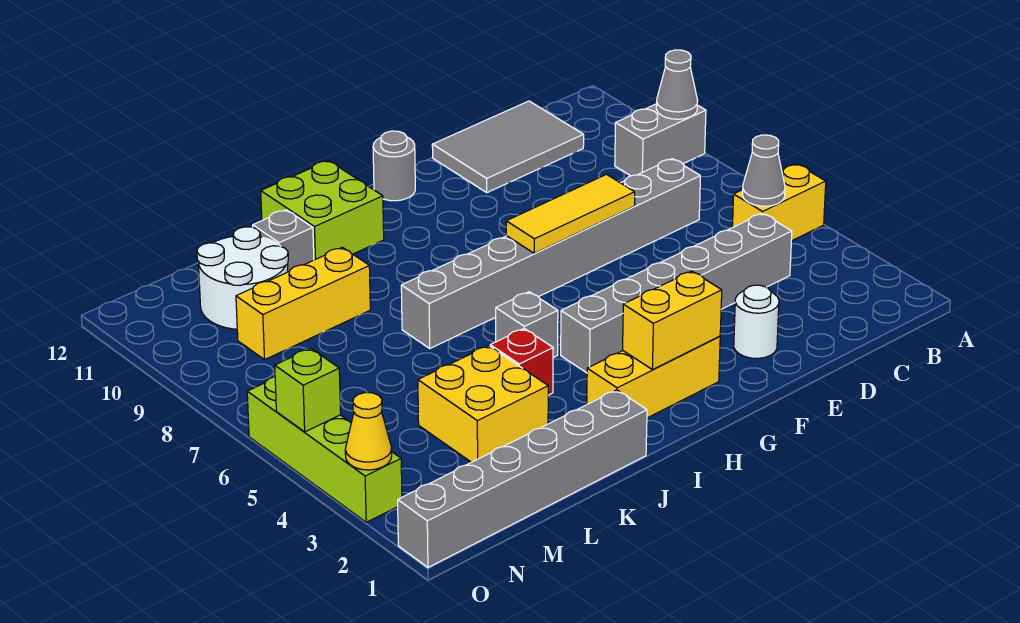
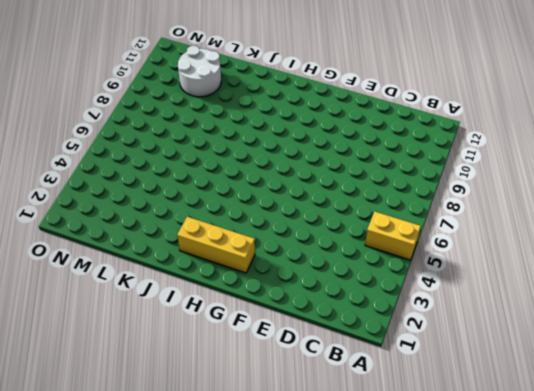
none -> grey 1x2 brick [615,104,706,176]
none -> grey 1x6 brick [561,213,792,373]
none -> grey 1x8 brick [401,159,700,348]

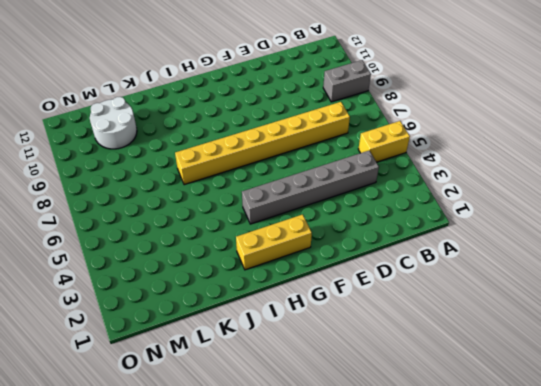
yellow 1x8 brick [175,102,350,185] -> grey 1x8 brick [401,159,700,348]
none -> grey 2x3 tile [432,101,584,192]
none -> white 1x1 round brick [734,285,779,358]
none -> grey 1x1 round brick [373,131,415,201]

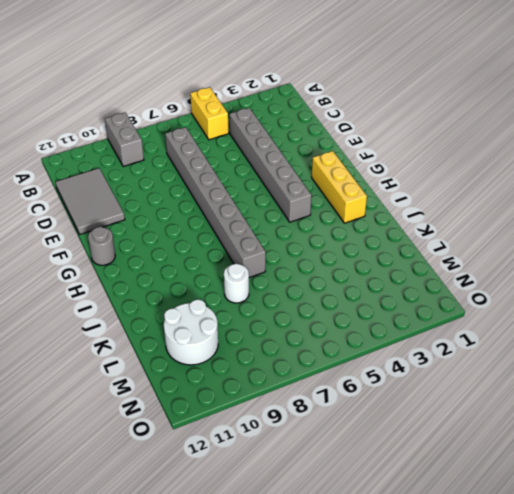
white 1x1 round brick [224,264,249,303] -> white 1x1 round brick moved to [734,285,779,358]
none -> grey 1x1 brick [496,292,558,358]
none -> lime 2x2 brick [261,161,384,260]
none -> grey 1x6 brick [398,390,647,567]

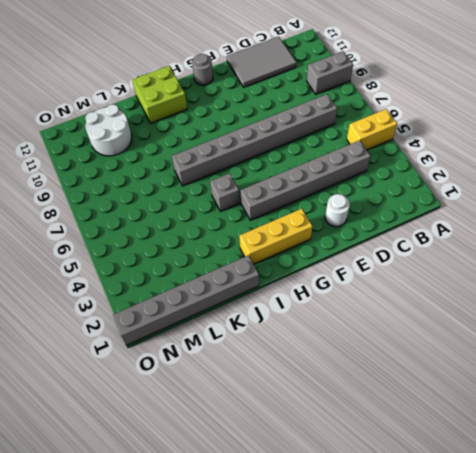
none -> red 1x1 brick [490,329,553,395]
none -> yellow 2x2 brick [418,346,548,462]
none -> yellow 1x3 brick [236,247,370,360]

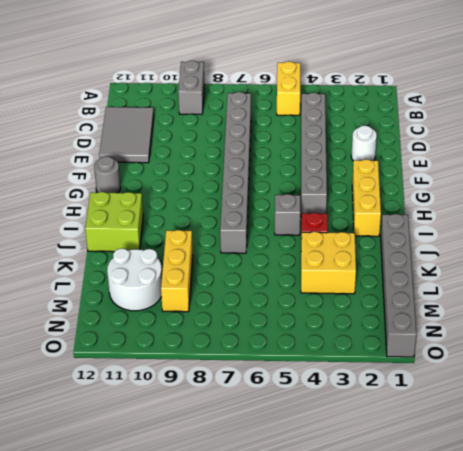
none -> grey 1x1 brick [253,210,314,272]
none -> lime 1x4 brick [247,377,402,522]
none -> grey 1x1 cone [656,50,698,119]

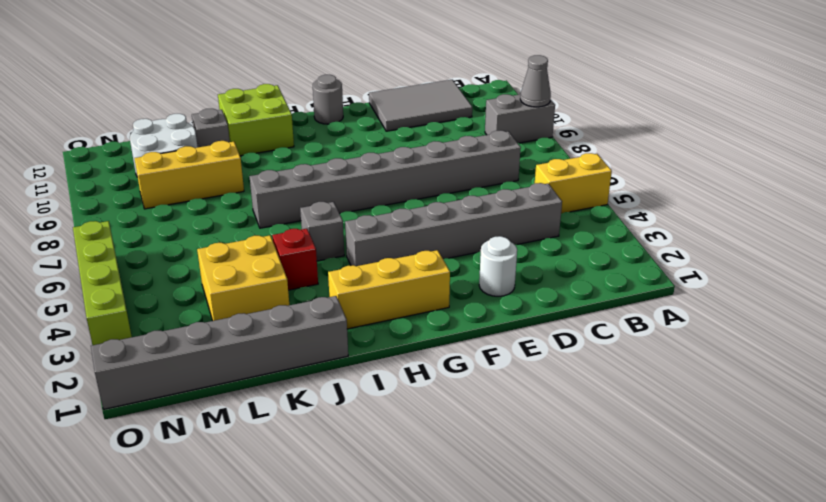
none -> grey 1x1 cone [743,135,785,206]
none -> yellow 1x3 tile [506,174,635,253]
none -> yellow 1x2 brick [623,271,722,370]

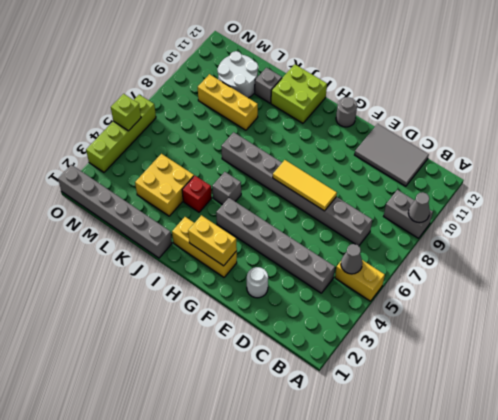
none -> yellow 1x1 cone [345,393,392,470]

